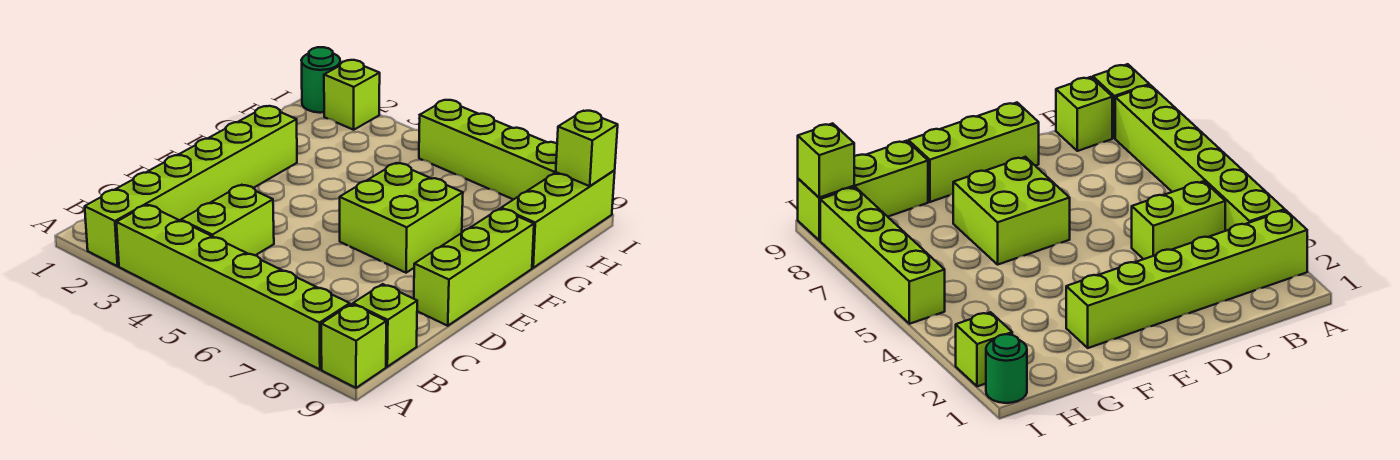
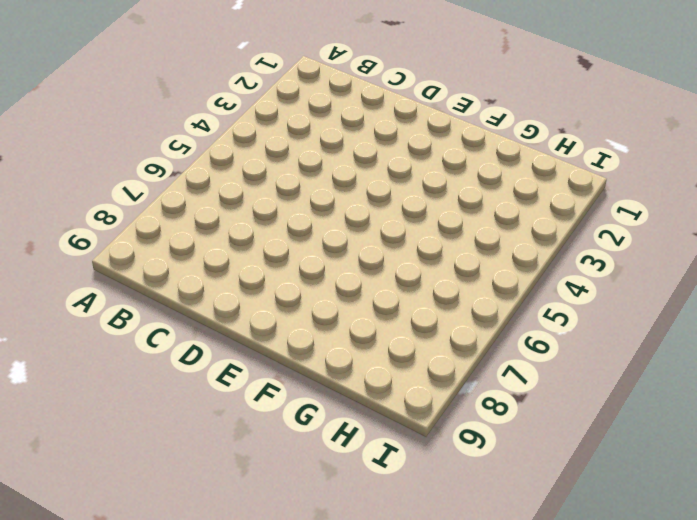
none -> lime 1x6 brick [85,106,297,266]
none -> lime 1x6 brick [116,205,350,369]
none -> lime 1x1 brick [321,304,386,388]

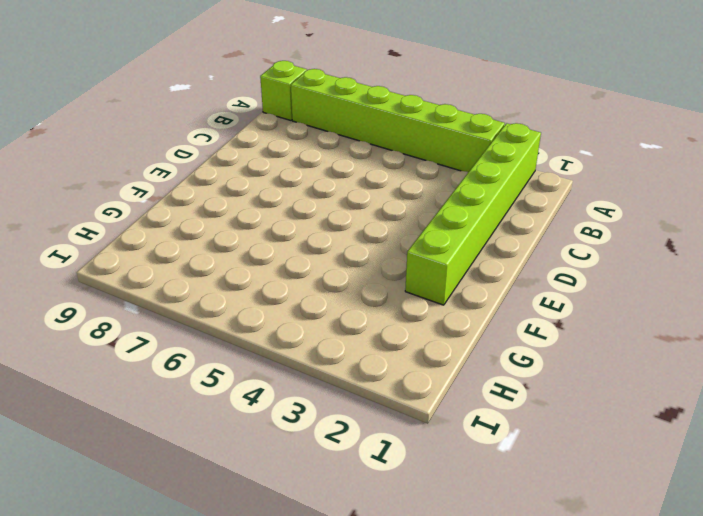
none -> lime 1x2 brick [181,185,274,255]
none -> lime 1x1 brick [353,284,417,367]
none -> lime 1x3 brick [414,209,534,326]

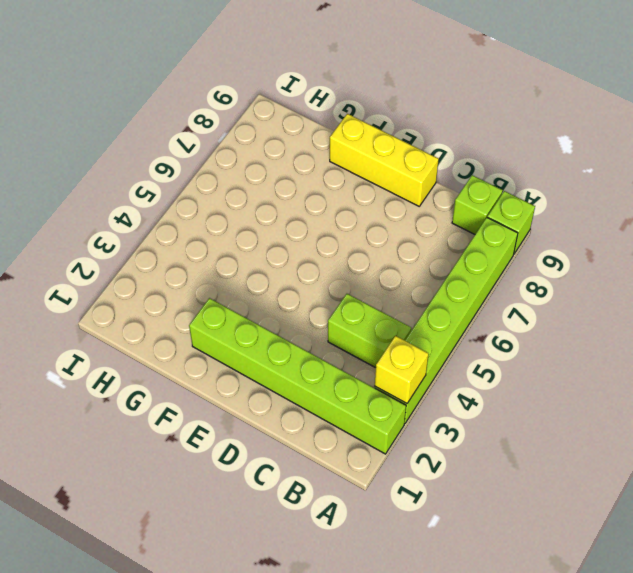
yellow 1x1 brick [375,336,429,403] -> none
yellow 1x3 brick [330,114,439,206] -> lime 1x3 brick [414,209,534,326]
none -> lime 2x2 brick [340,163,463,273]
none -> lime 1x3 brick [501,171,615,268]
none -> green 1x1 round brick [302,47,340,113]

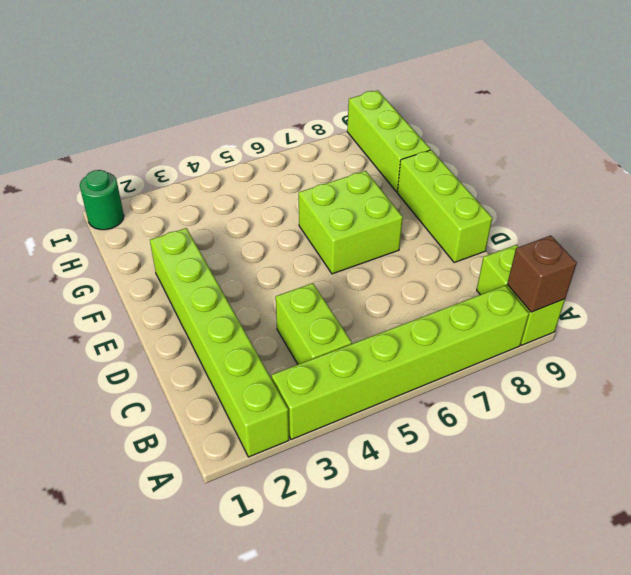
brown 1x1 brick [507,236,577,312] -> none
none -> lime 1x1 brick [324,60,380,130]
none -> lime 1x4 brick [419,100,557,200]
none -> lime 1x1 brick [556,111,618,186]

